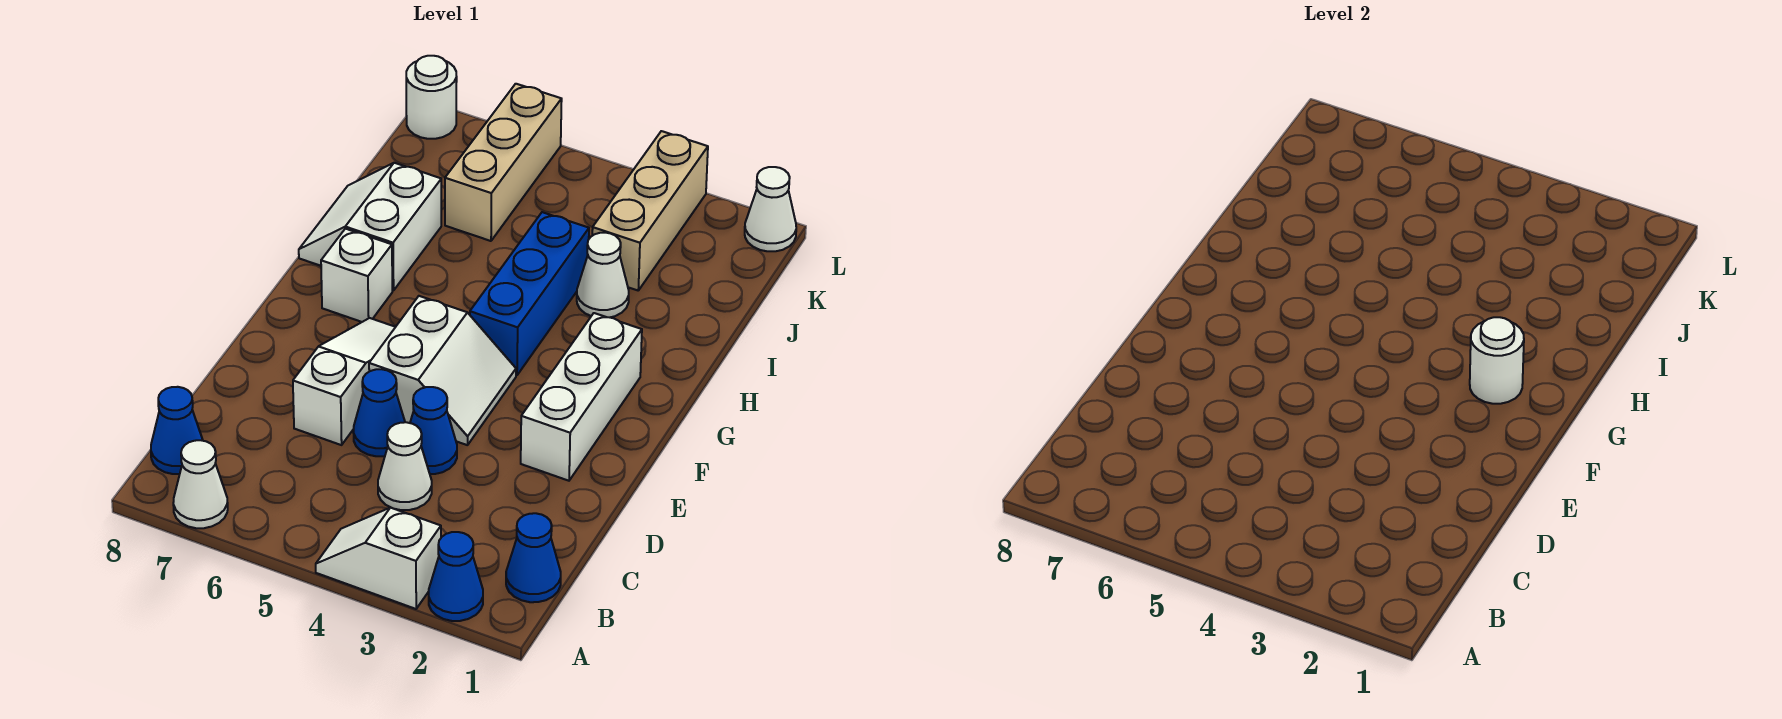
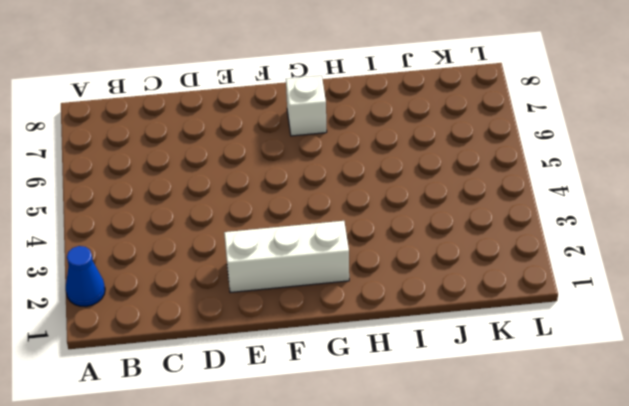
none -> white 1x2 slope [316,508,441,609]
none -> white 1x1 cone [173,440,228,528]
none -> blue 1x1 cone [506,513,561,602]

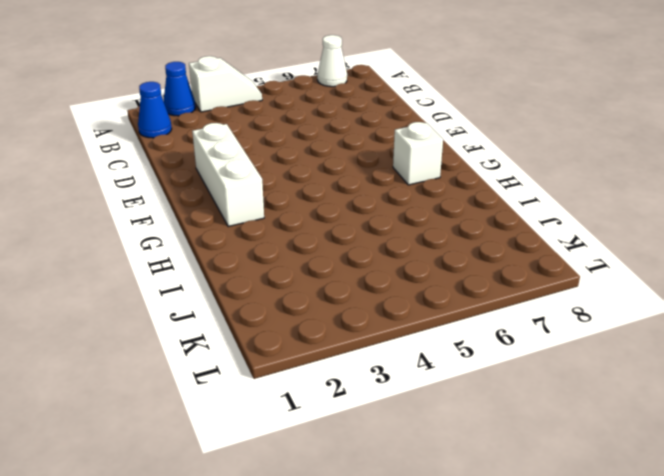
none -> blue 1x1 cone [151,387,203,474]
none -> white 1x1 cone [378,422,432,510]
none -> blue 1x1 cone [410,387,457,474]

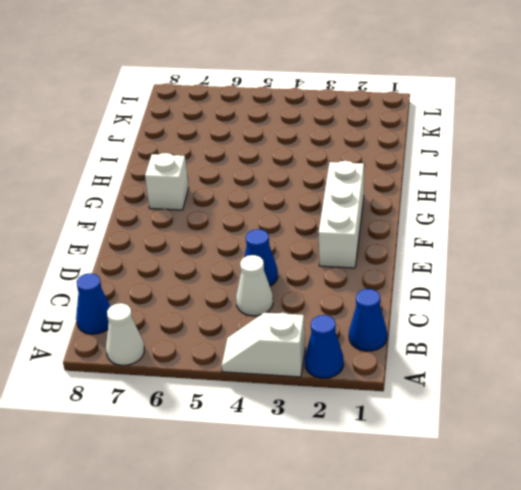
none -> blue 1x1 cone [353,369,405,456]
none -> white 1x3 slope [293,318,395,445]
none -> white 2x2 slope [369,296,516,445]

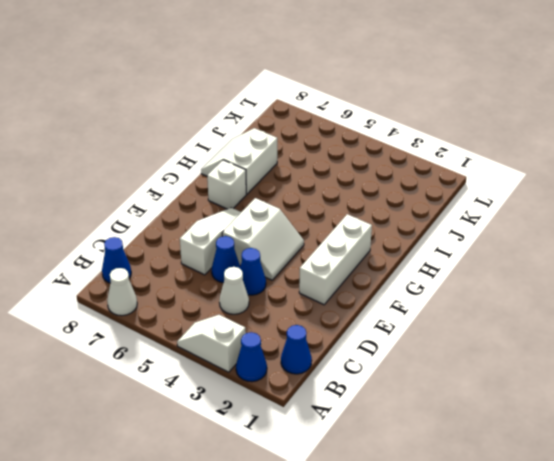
none -> blue 1x3 brick [470,212,589,375]
none -> white 1x1 cone [577,233,629,317]
none -> tan 1x3 brick [592,131,708,290]

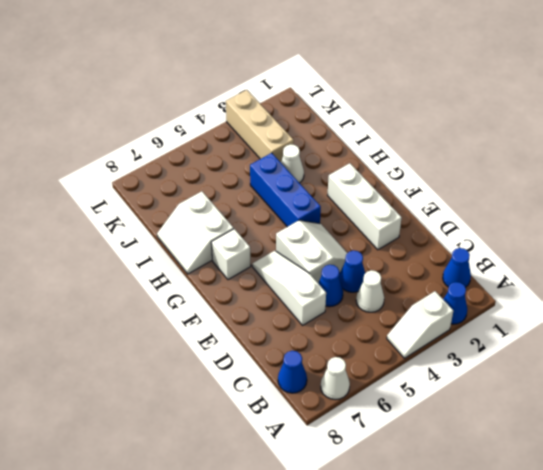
none -> tan 1x3 brick [445,84,562,241]
none -> white 1x1 cone [745,167,796,251]
none -> white 1x1 round brick [406,56,457,139]

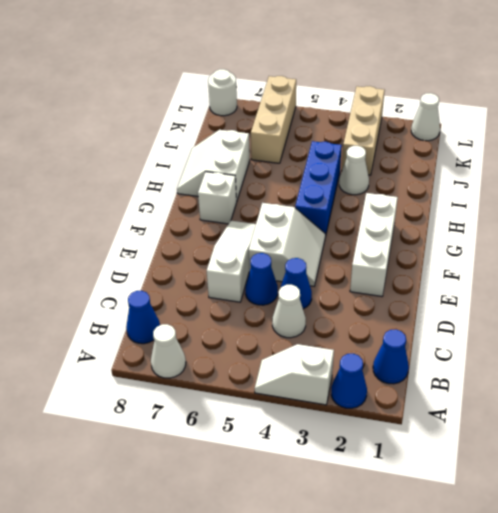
none -> white 1x1 round brick [1470,317,1524,404]

